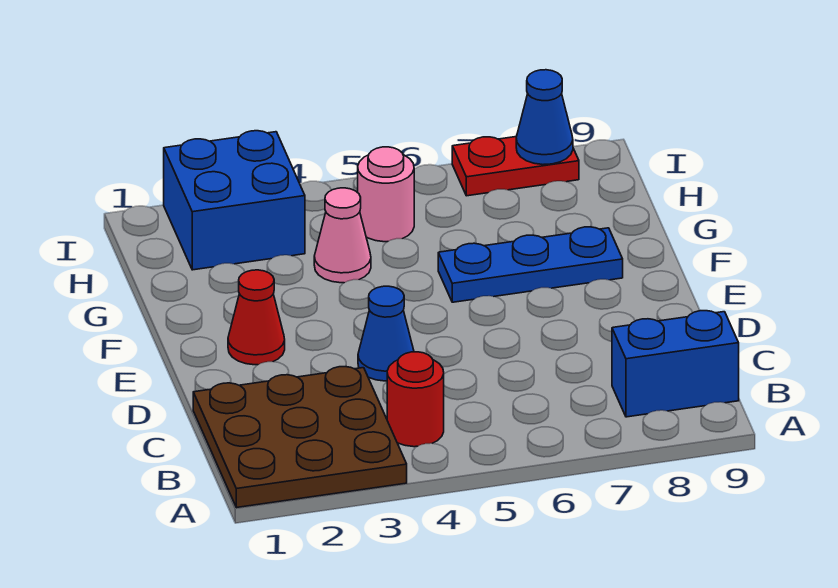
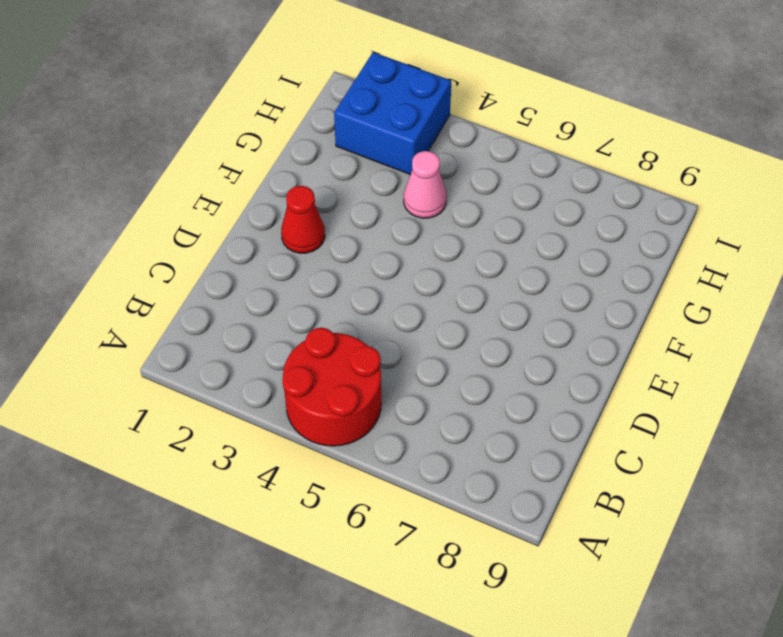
red 2x2 round brick [283,328,381,446] -> red 1x1 round brick [387,352,444,447]
none -> brown 3x3 plate [193,367,407,508]
none -> blue 1x2 brick [612,311,739,417]

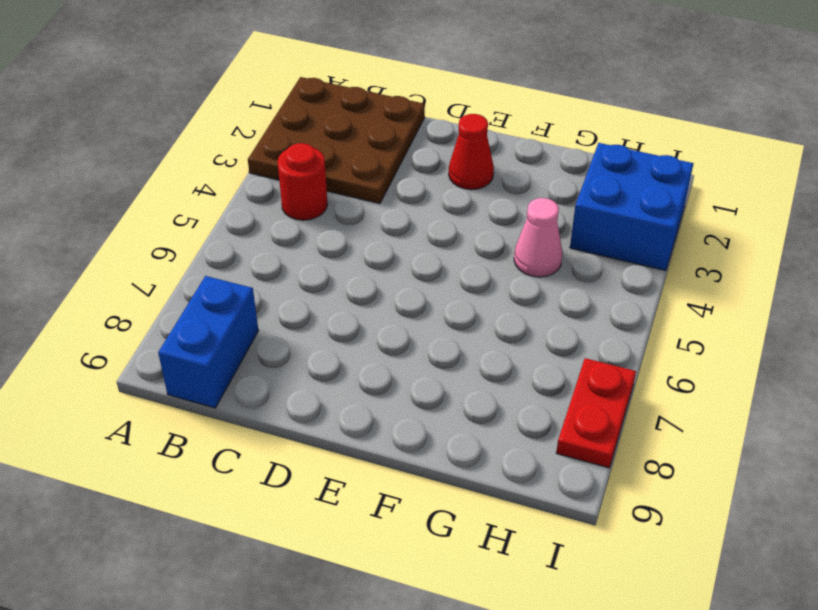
none -> blue 1x1 cone [358,286,414,381]
none -> blue 1x3 plate [438,227,623,302]

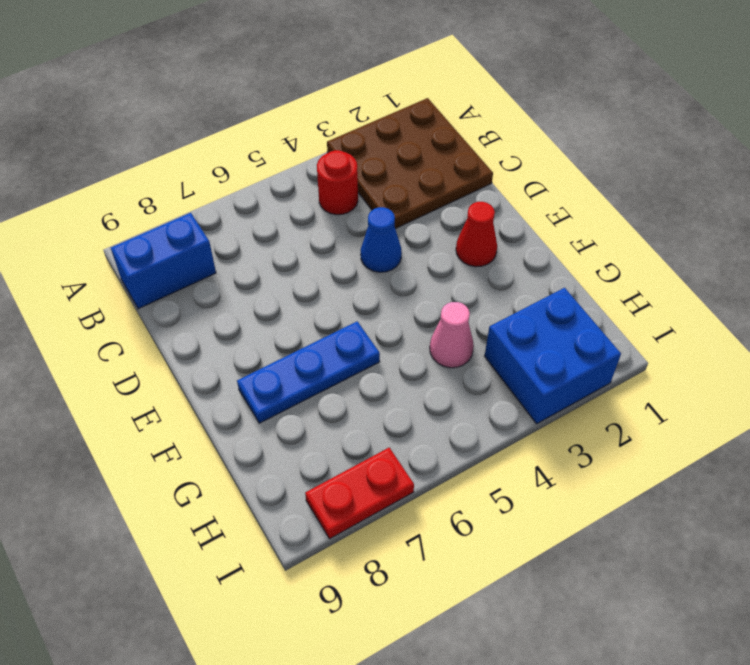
none -> pink 1x1 round brick [358,147,414,242]
none -> blue 1x1 cone [516,70,573,165]

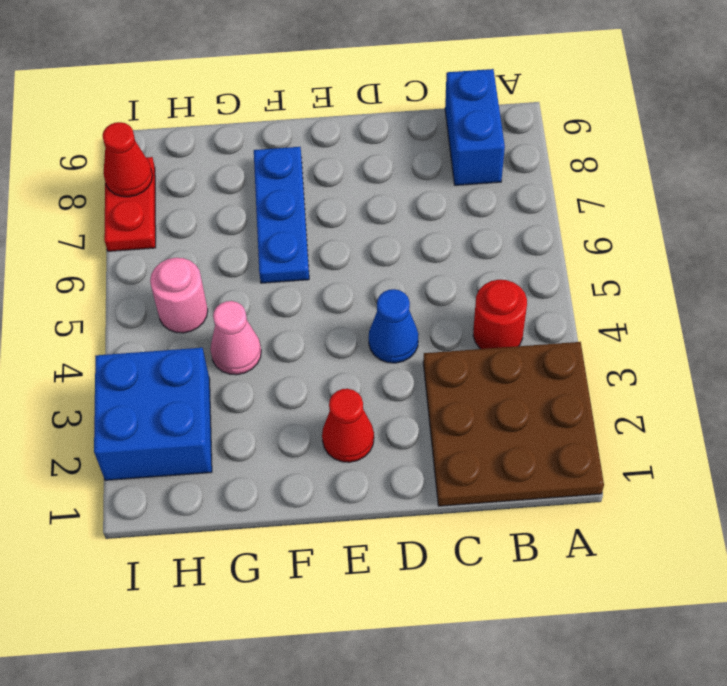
red 1x1 cone [102,122,153,197] -> blue 1x1 cone [516,70,573,165]

